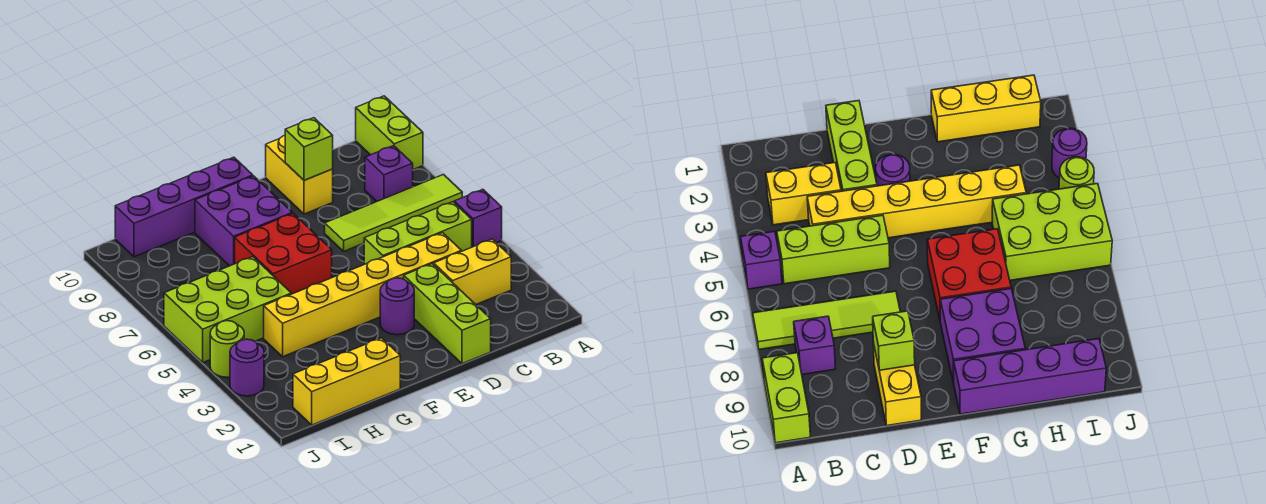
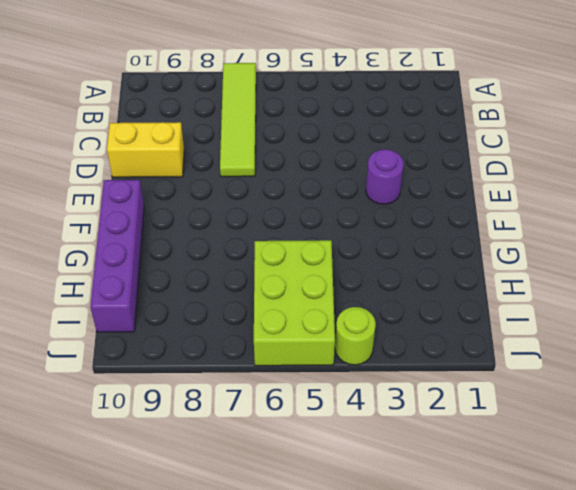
none -> purple 1x1 brick [454,190,502,247]
none -> lime 1x2 brick [356,96,423,170]
none -> yellow 1x2 brick [434,239,511,304]

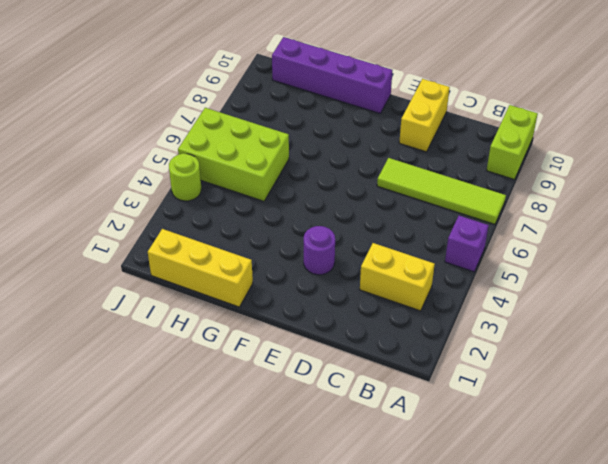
none -> lime 1x3 brick [364,202,472,264]
none -> purple 1x1 brick [365,146,413,201]
none -> yellow 1x6 brick [264,233,461,357]

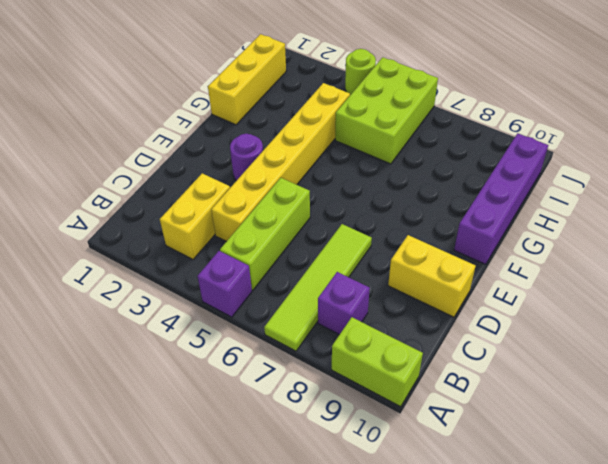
none -> lime 1x3 brick [404,264,491,364]
none -> red 2x2 brick [235,213,332,294]
none -> purple 2x2 brick [195,176,292,266]

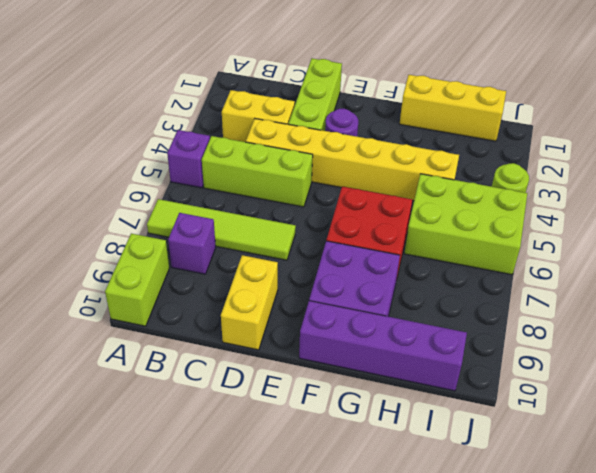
none -> purple 1x1 round brick [230,339,264,396]
none -> lime 1x1 brick [285,118,333,180]

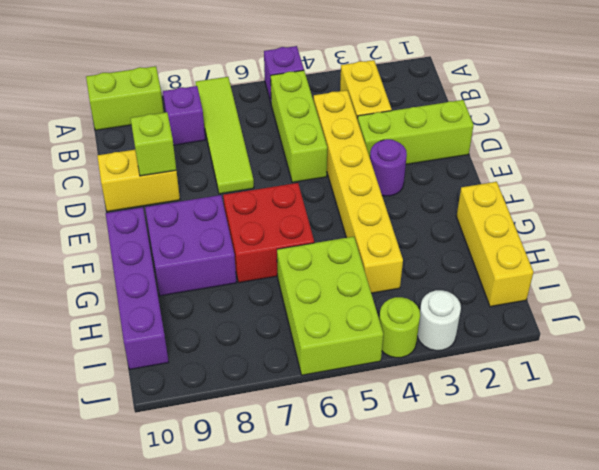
white 1x1 round brick [418,290,461,351] -> purple 1x1 round brick [230,339,264,396]

